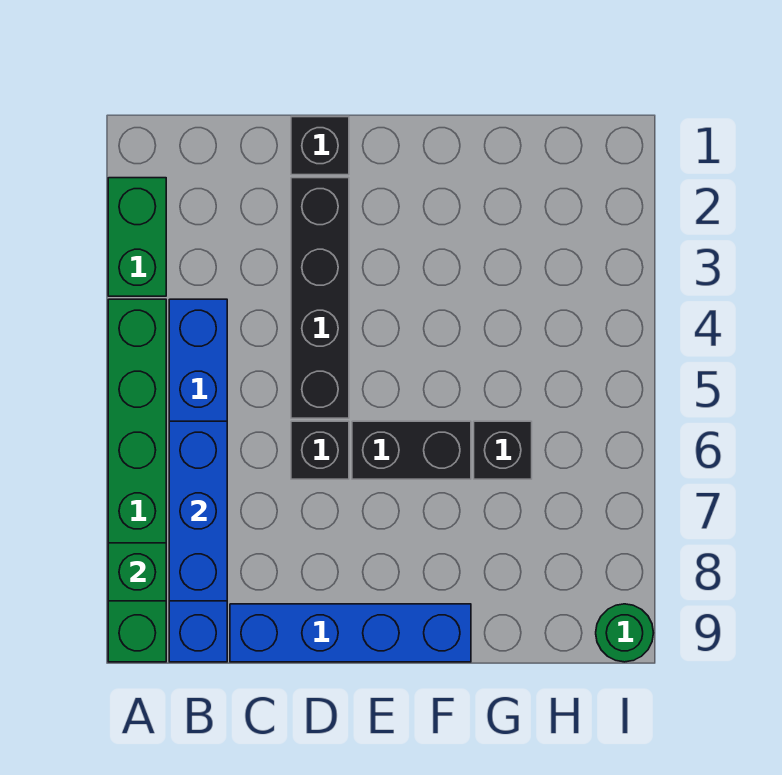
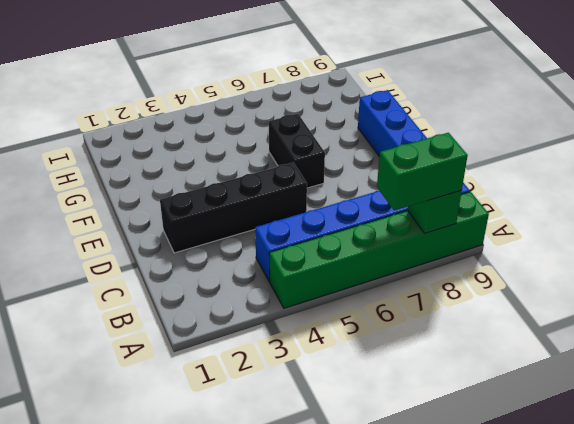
green 1x2 brick [377,133,468,210] -> green 1x2 brick moved to [108,178,166,296]
none -> black 1x1 brick [291,117,349,175]
none -> black 1x1 brick [291,421,349,479]
none -> black 1x1 brick [474,421,532,479]

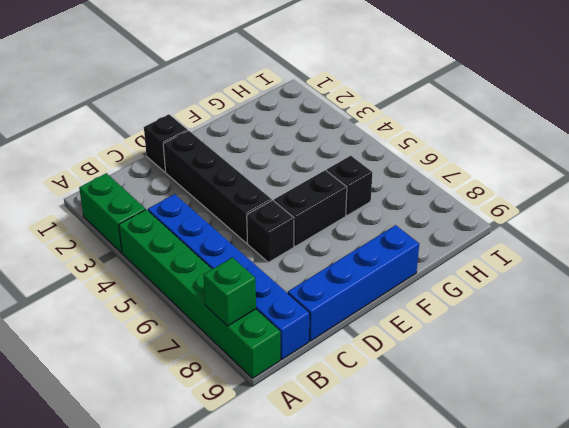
none -> green 1x1 round brick [596,604,653,662]
none -> blue 1x3 brick [169,421,227,601]

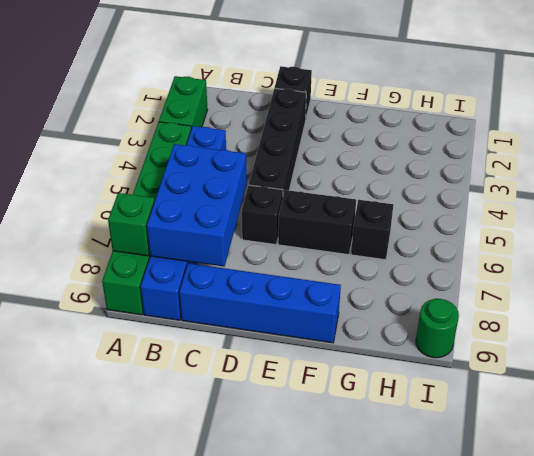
blue 2x3 brick [147,144,247,266] -> blue 1x3 brick [169,421,227,601]

